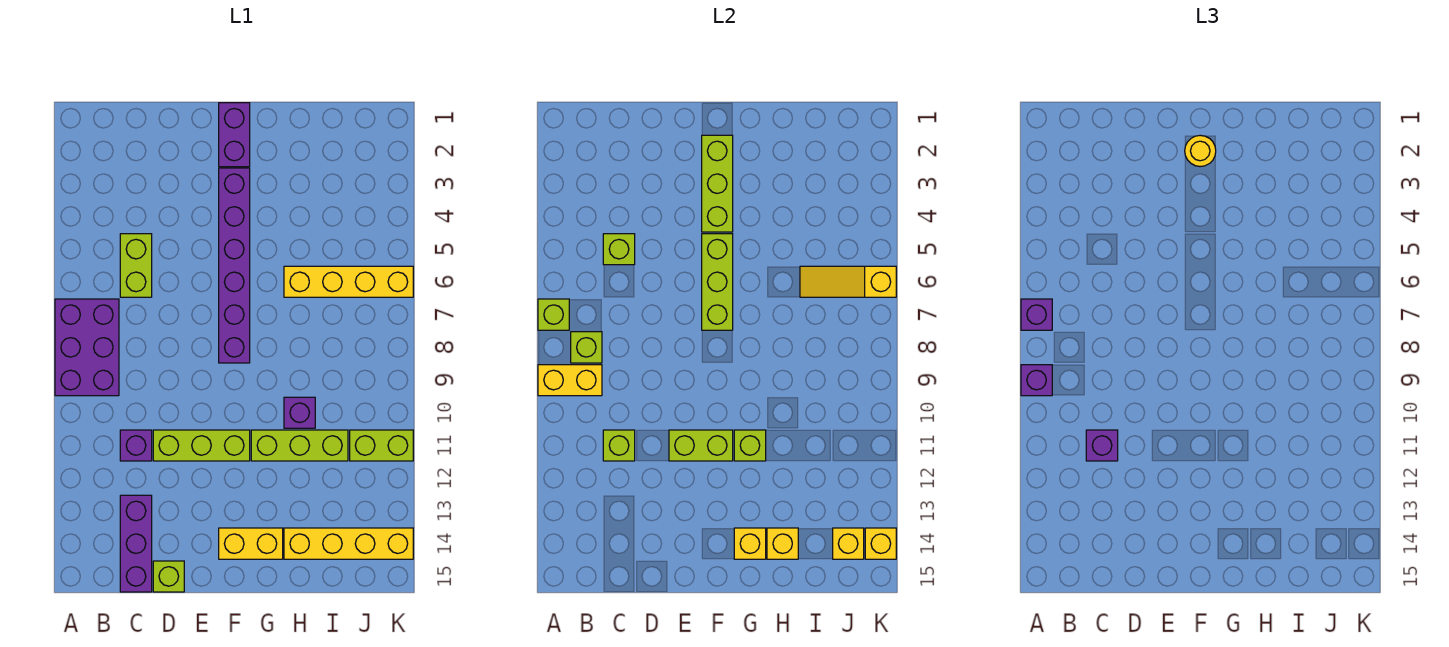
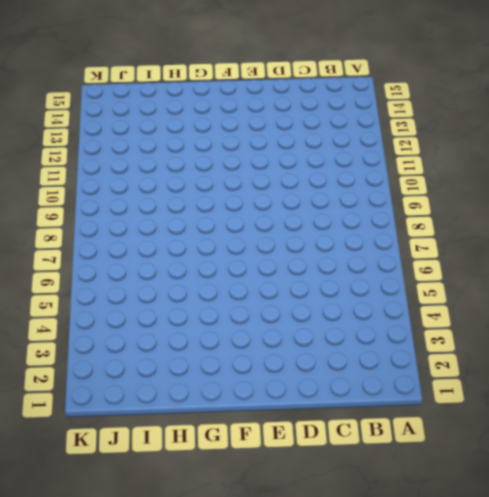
none -> purple 2x3 brick [55,299,119,396]
none -> lime 1x2 brick [120,234,152,297]
none -> purple 1x1 brick [120,430,152,461]
none -> purple 1x3 brick [120,495,152,592]

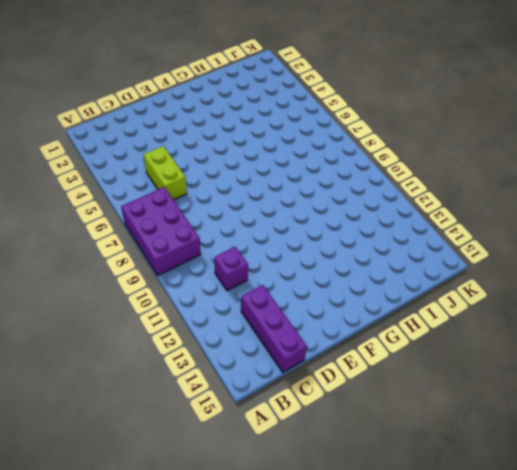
none -> lime 1x3 brick [153,430,250,461]
none -> lime 1x1 brick [153,561,184,592]
none -> purple 1x2 brick [219,103,250,167]
none -> purple 1x6 brick [219,168,250,363]

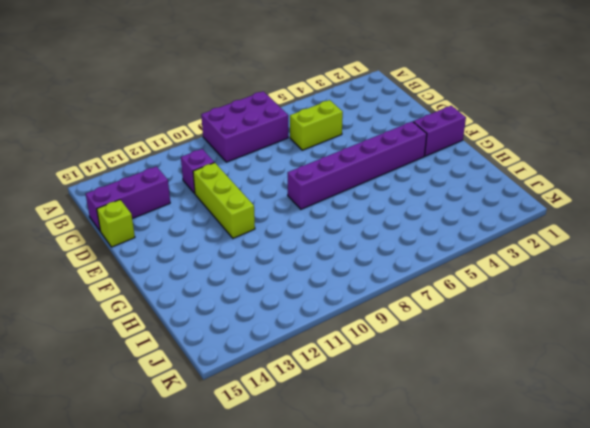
none -> yellow 1x2 brick [219,528,283,559]
none -> lime 1x3 brick [251,430,348,461]
none -> yellow 1x4 brick [284,266,413,297]
none -> purple 1x1 brick [284,397,315,428]

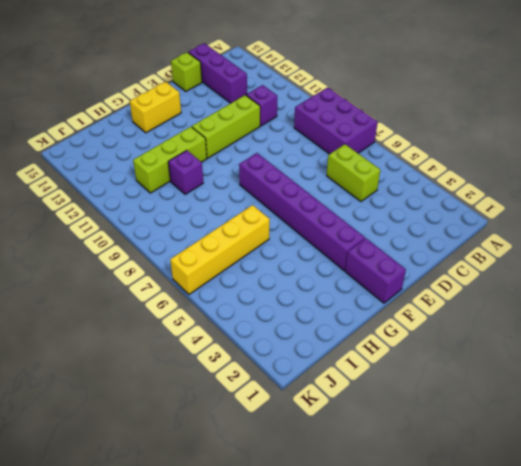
none -> yellow 1x4 brick [284,528,413,559]
none -> lime 1x2 brick [350,430,413,461]
none -> lime 1x1 brick [538,299,569,330]
none -> yellow 1x2 brick [538,365,602,396]

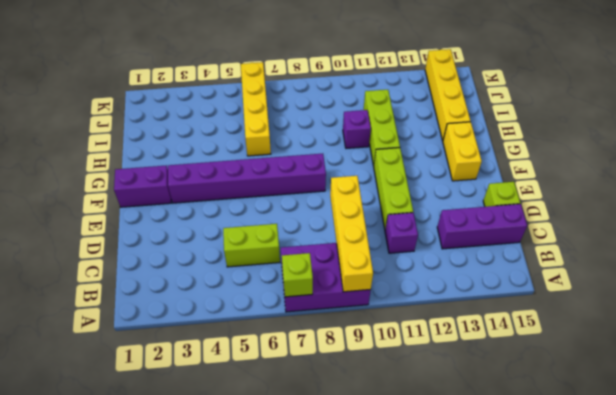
yellow 1x4 brick [330,176,373,292] -> yellow 1x2 brick [538,365,602,396]
none -> lime 1x2 brick [350,430,413,461]
none -> lime 1x1 brick [571,332,602,363]
none -> lime 1x1 brick [603,234,635,265]
none -> lime 1x1 brick [603,430,635,461]

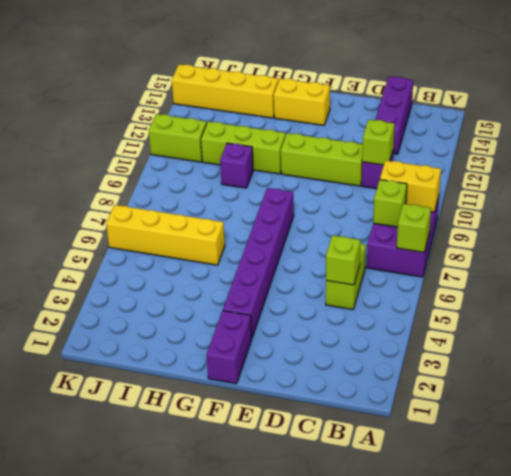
none -> lime 1x1 brick [153,561,184,592]
none -> lime 1x2 brick [669,430,733,461]
none -> lime 1x3 brick [702,135,733,232]
none -> lime 1x3 brick [702,234,733,330]

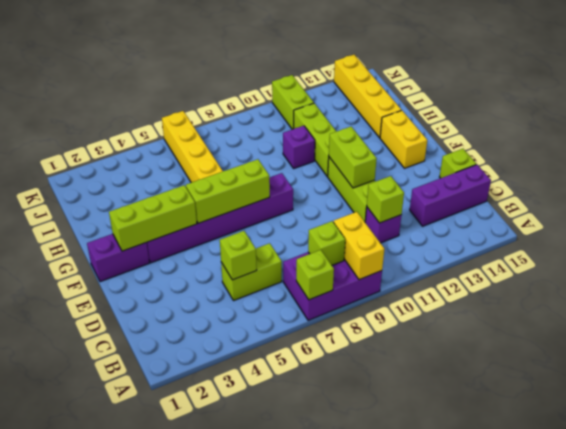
none -> lime 1x1 brick [734,430,766,461]
none -> yellow 1x1 brick [734,528,766,559]
none -> yellow 1x1 brick [767,528,798,559]
none -> yellow 1x3 slope [800,266,896,297]

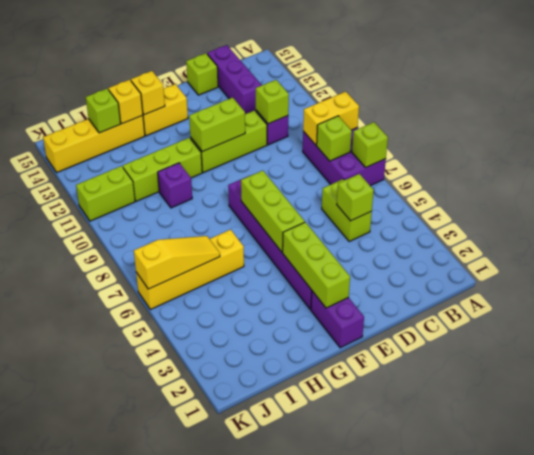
lime 1x1 brick [86,89,121,133] -> lime 1x1 brick moved to [734,430,766,461]
none -> yellow 1x1 brick [833,528,864,559]
none -> yellow 1x1 brick [865,528,896,559]
none -> purple 1x1 brick [1021,299,1052,330]
none -> purple 1x1 brick [1021,365,1052,396]

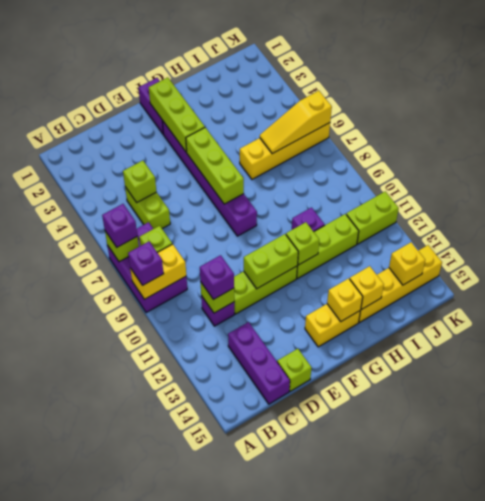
none -> yellow 1x1 brick [865,528,896,559]
none -> yellow 1x1 round brick [1185,135,1216,167]

